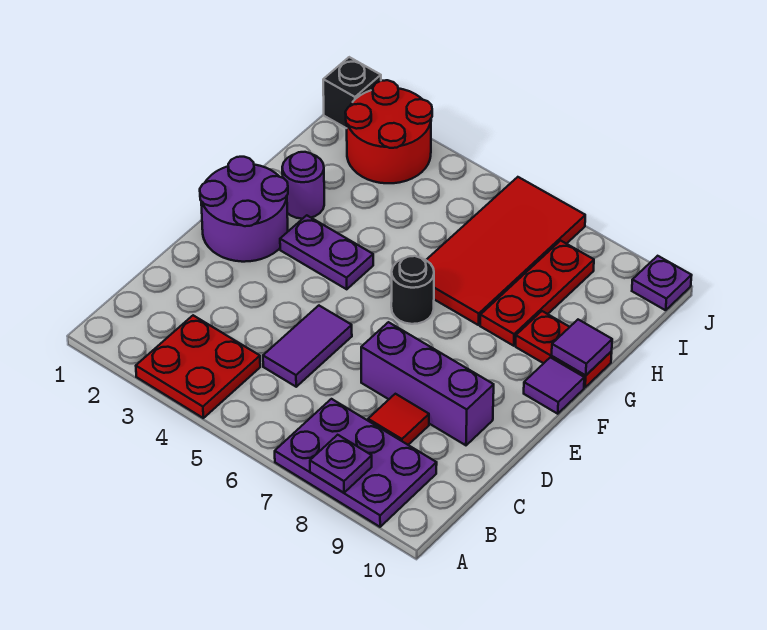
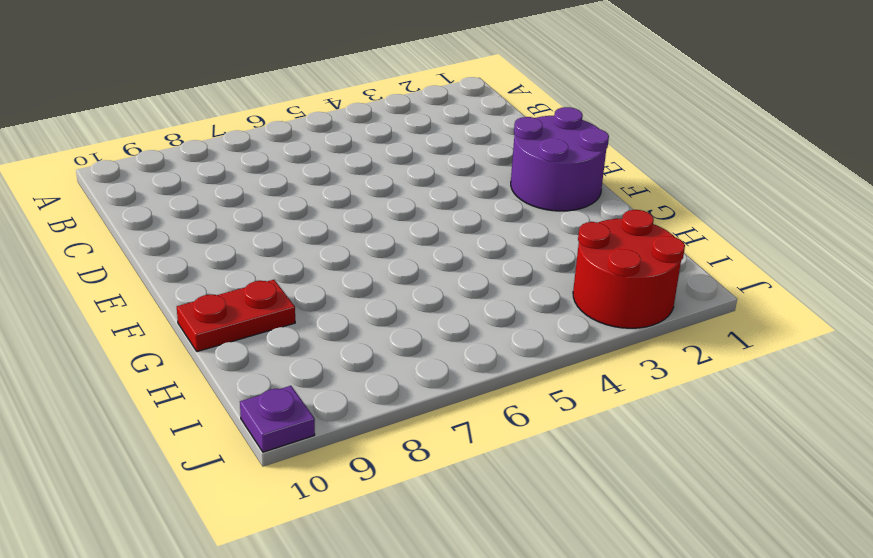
none -> red 2x2 plate [136,315,260,418]
none -> purple 2x3 plate [275,399,437,527]
none -> purple 1x2 tile [263,306,352,387]

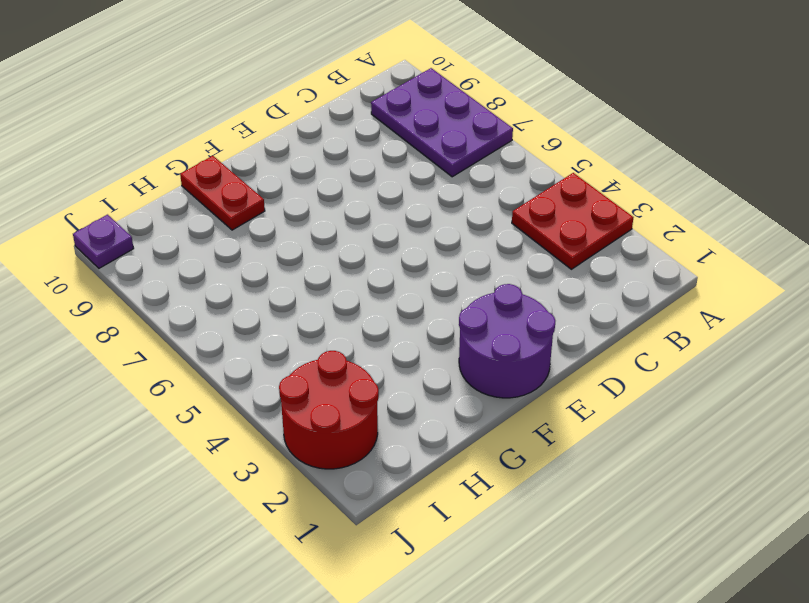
none -> purple 1x2 tile [263,306,352,387]
none -> red 1x1 tile [368,394,429,445]
none -> purple 1x3 brick [361,322,494,445]

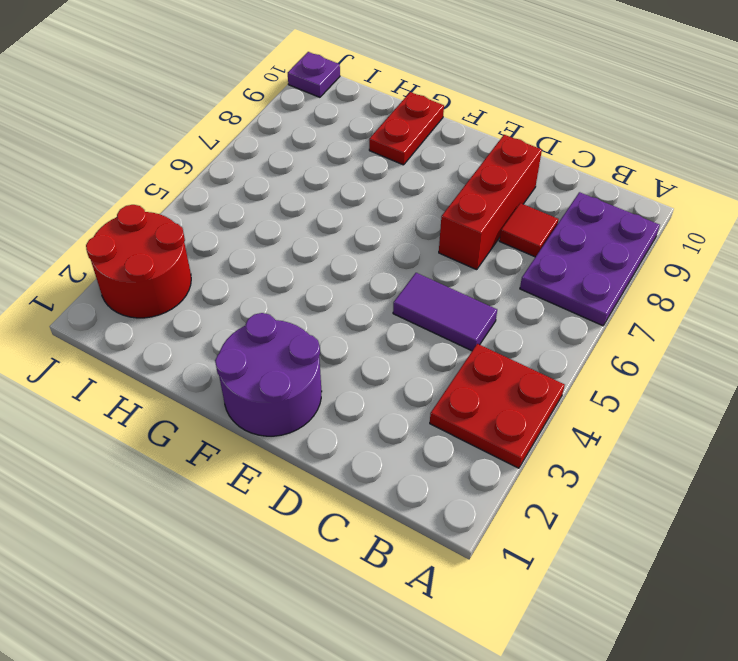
red 1x3 brick [439,135,542,270] -> purple 1x3 brick [361,322,494,445]
none -> purple 1x2 plate [280,215,373,289]
none -> black 1x1 round brick [391,256,434,324]
none -> purple 1x1 tile [524,357,584,414]

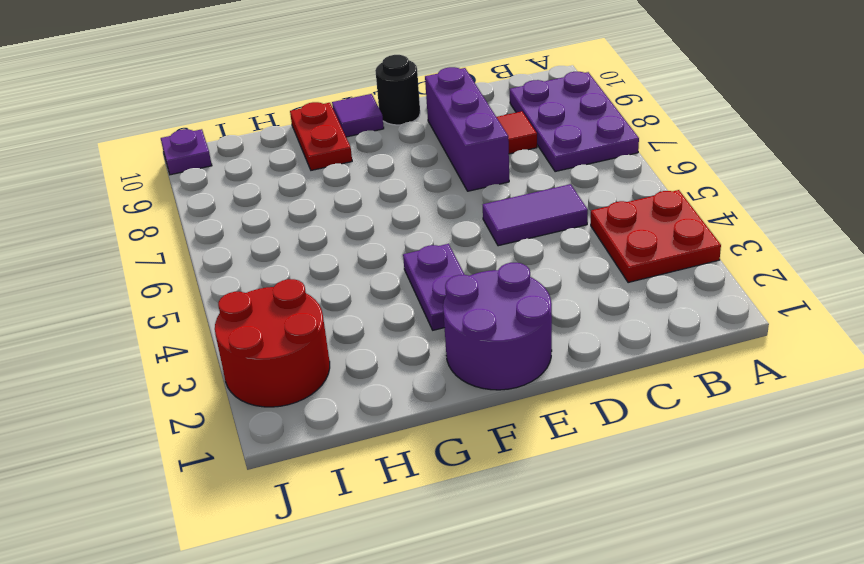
black 1x1 round brick [375,55,420,125] -> black 1x1 round brick moved to [391,256,434,324]
none -> purple 1x1 round brick [282,152,324,219]
none -> red 2x4 tile [426,177,585,325]
none -> red 1x3 plate [480,241,594,346]

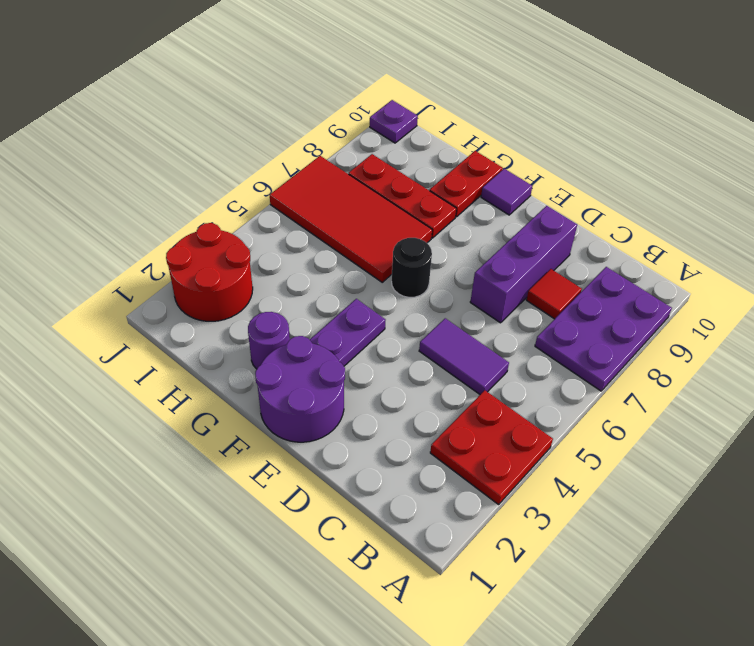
none -> black 1x1 brick [323,57,381,128]
none -> purple 1x1 plate [310,435,372,493]
none -> purple 1x1 tile [552,320,612,375]

